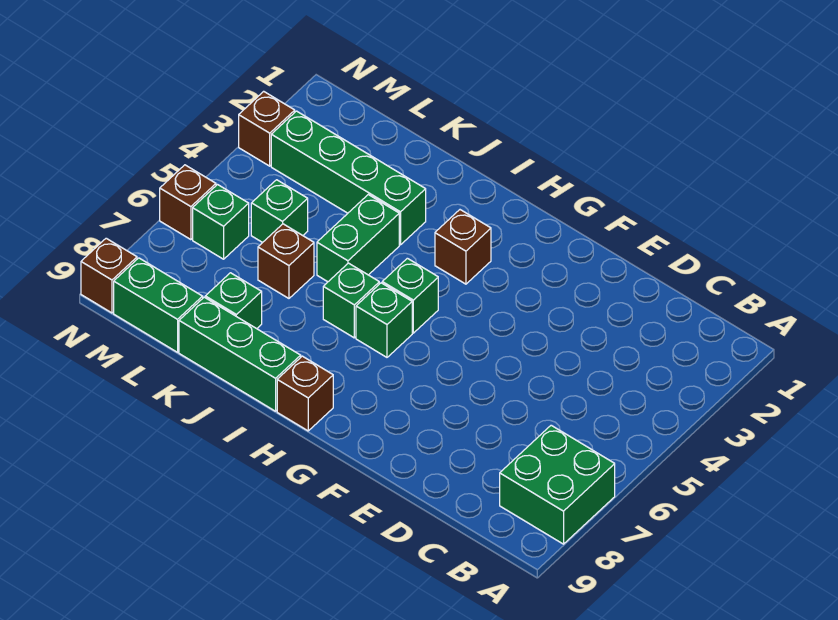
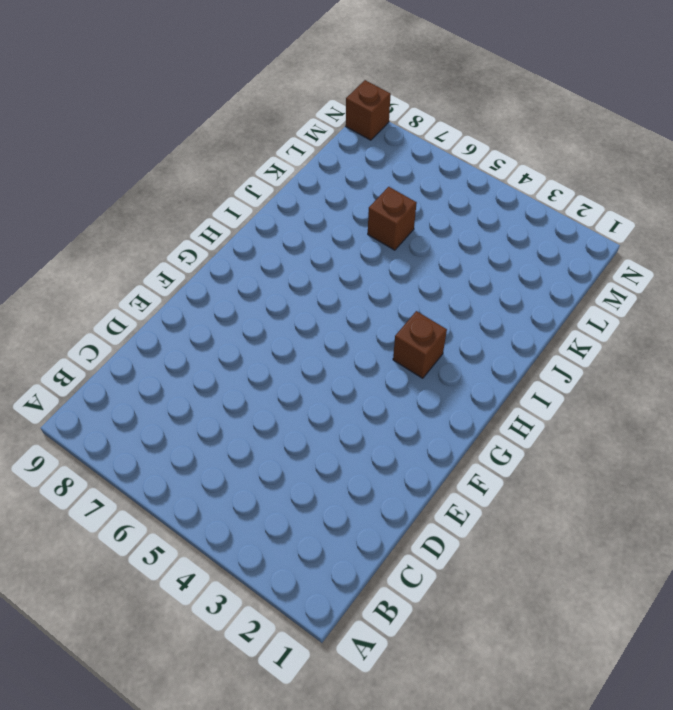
none -> green 2x2 brick [500,425,615,544]
none -> green 1x1 brick [382,258,438,333]
none -> green 1x1 brick [356,283,412,357]

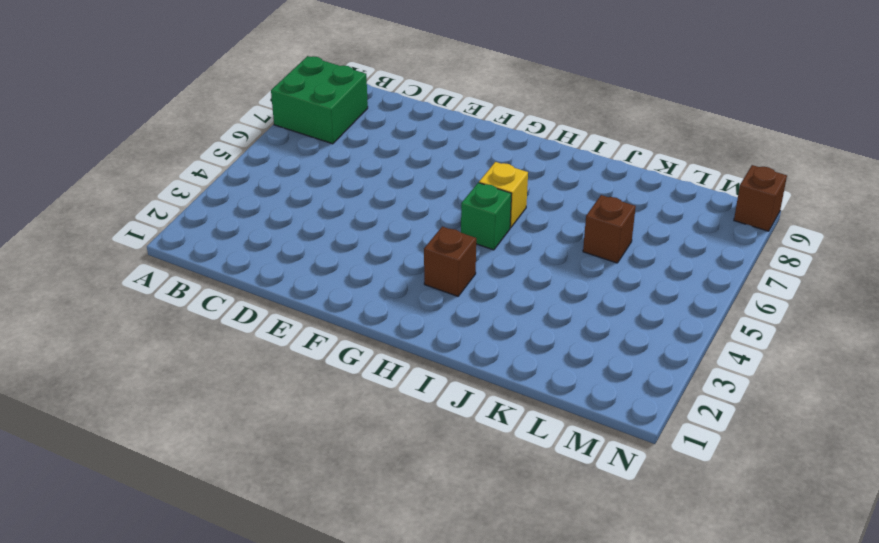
yellow 1x1 brick [479,162,528,228] -> green 1x1 brick [356,283,412,357]
none -> brown 1x1 brick [277,356,333,431]
none -> green 1x1 brick [323,263,379,338]
none -> green 1x3 brick [179,297,301,411]

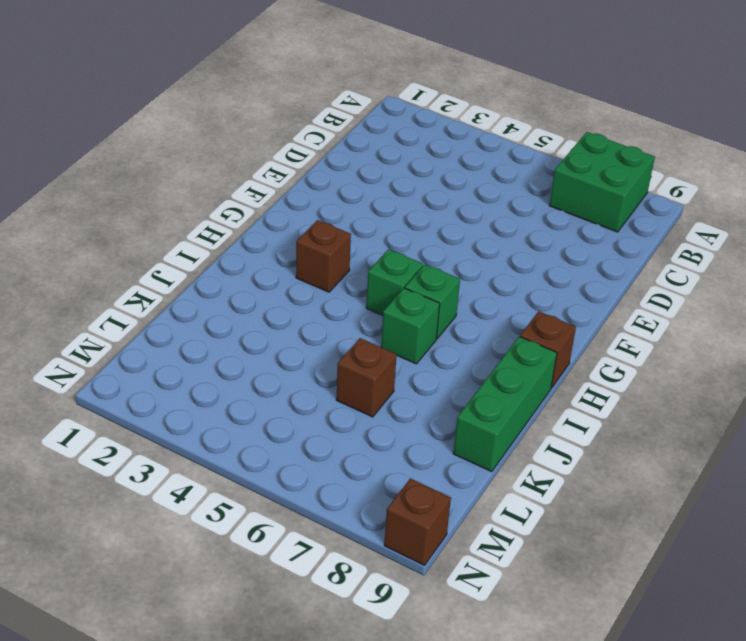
none -> green 1x4 brick [271,111,426,245]
none -> green 1x2 brick [317,195,399,282]
none -> green 1x1 brick [205,273,262,329]

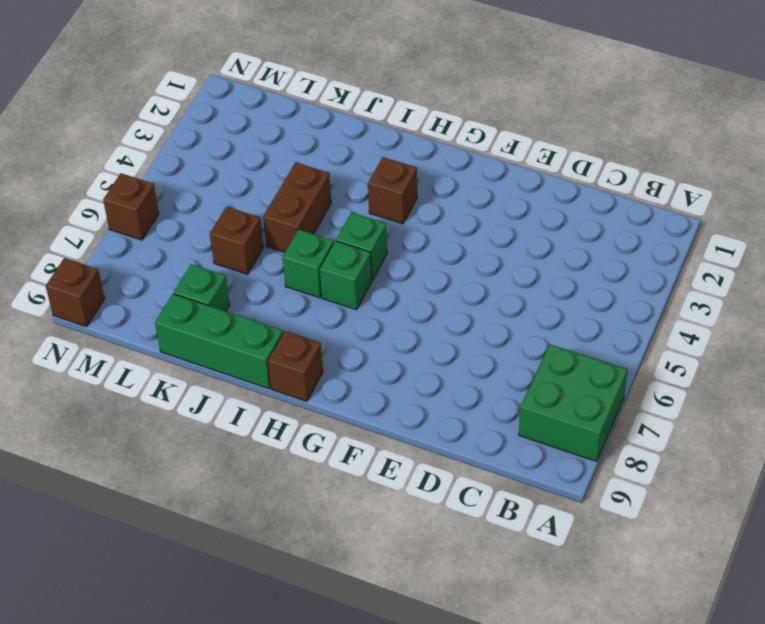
brown 1x2 brick [263,163,331,252] -> green 1x2 brick [317,195,399,282]
none -> green 1x4 brick [271,111,426,245]
none -> green 1x1 brick [251,180,308,243]
none -> green 1x2 brick [114,258,203,352]

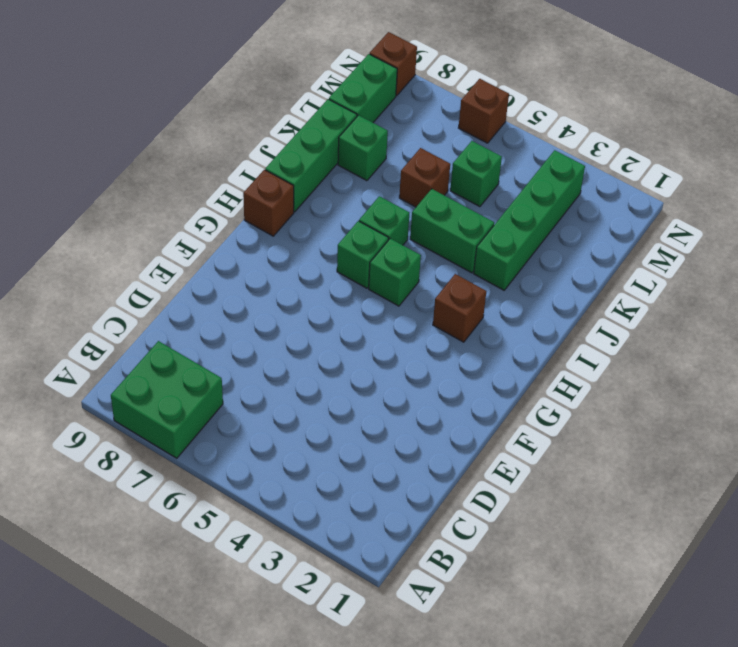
none -> green 1x1 brick [193,185,249,259]
none -> brown 1x1 brick [239,91,295,166]

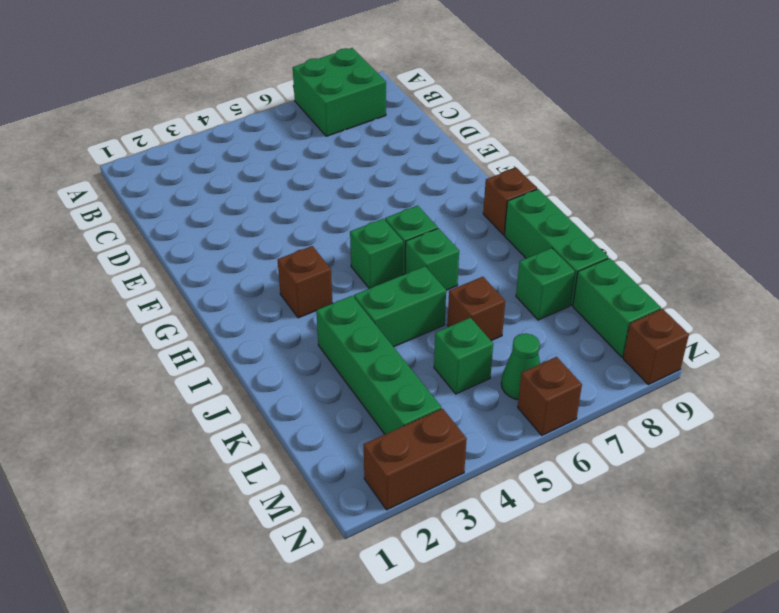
green 1x1 cone [501,334,540,400] -> green 1x1 brick [193,185,249,259]
brown 1x2 brick [364,409,467,510] -> brown 1x1 brick [239,91,295,166]

